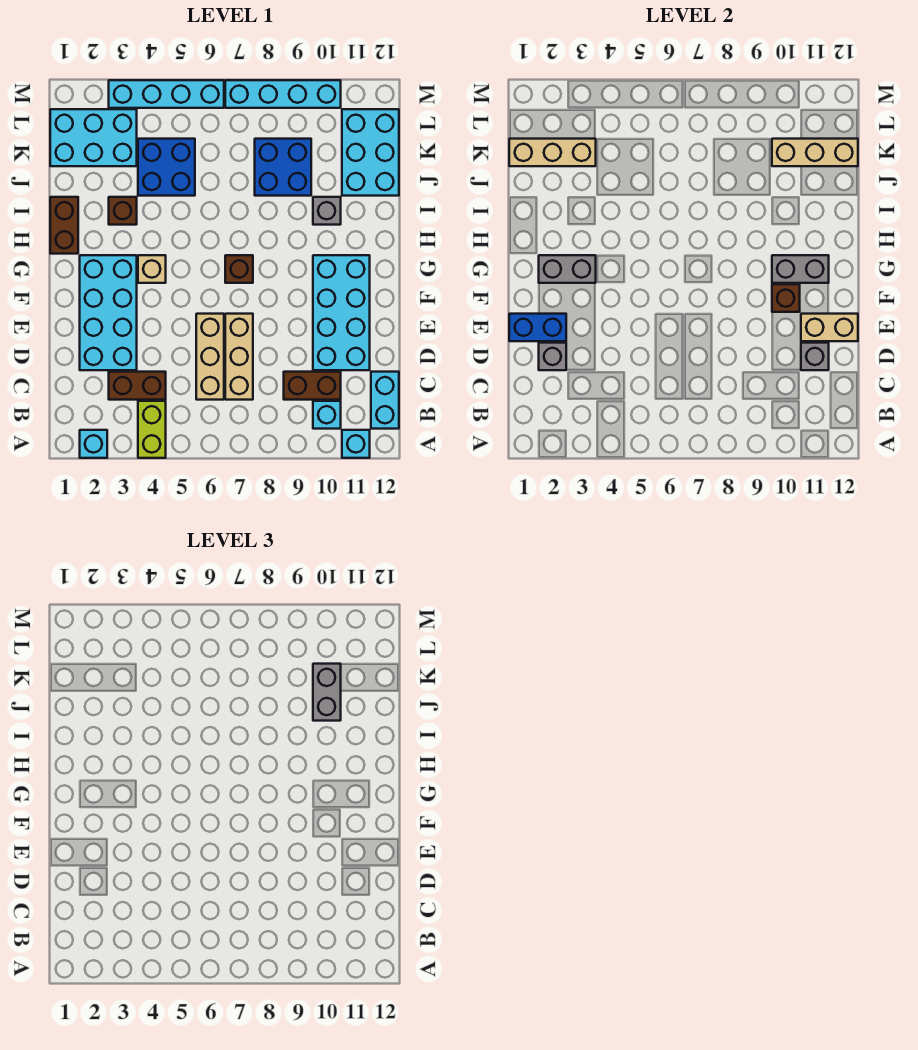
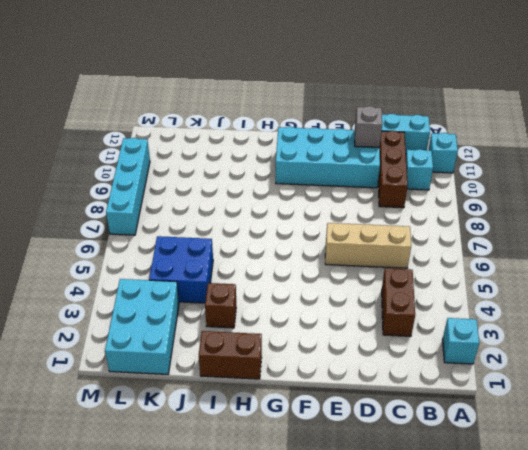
brown 1x3 brick [378,131,408,208] -> brown 1x2 brick [284,372,341,400]
none -> lime 1x2 brick [138,401,166,458]
none -> tan 1x3 brick [225,314,253,400]
none -> cyan 2x4 brick [80,255,137,370]
none -> tan 1x1 brick [138,255,166,283]

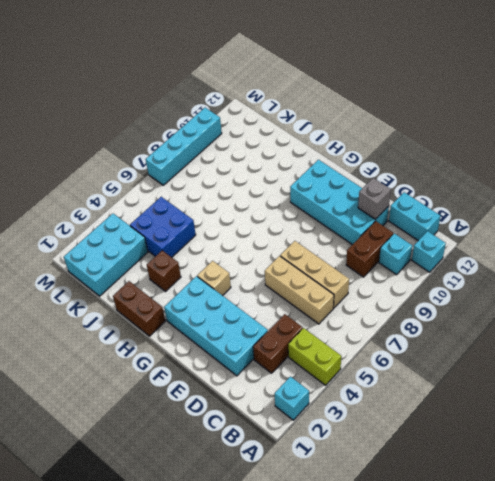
none -> brown 1x1 brick [225,255,253,283]
none -> grey 1x1 brick [313,197,341,225]
none -> blue 2x2 brick [255,139,311,196]
none -> cyan 2x3 brick [342,109,399,196]

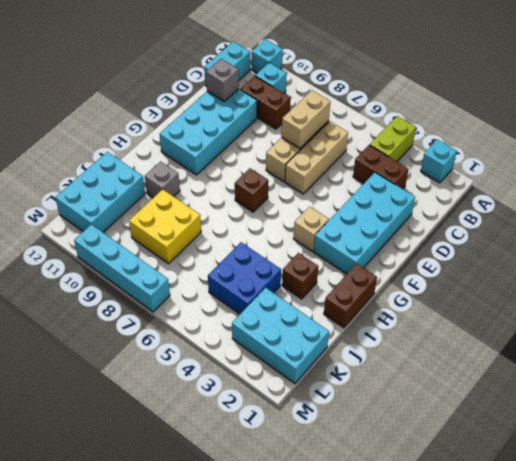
tan 1x2 brick [282,90,330,148] -> tan 1x2 brick turned to [801,314,858,341]
yellow 2x2 brick [129,189,201,264] -> blue 2x2 brick [255,139,311,196]
none -> cyan 1x4 brick [109,80,224,108]
none -> grey 1x1 brick [539,343,566,370]
none -> blue 1x2 brick [509,314,566,341]
none -> brown 1x1 brick [772,284,800,312]

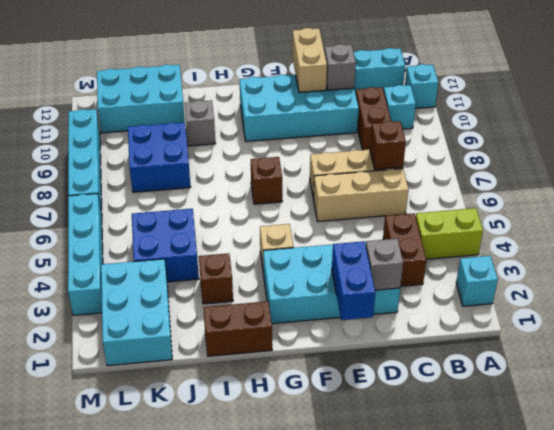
brown 1x1 brick [370,121,406,170] -> brown 1x1 brick moved to [772,284,800,312]
none -> grey 1x2 brick [539,255,596,283]
none -> grey 1x2 brick [772,255,829,283]
none -> tan 1x3 brick [509,139,596,166]
none -> tan 1x3 brick [772,139,858,166]

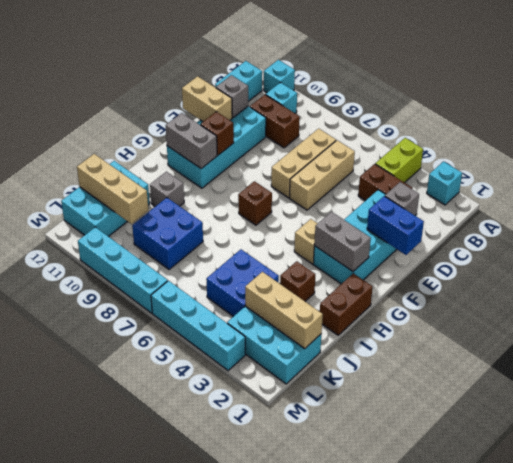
none -> grey 1x2 brick [313,664,341,721]

